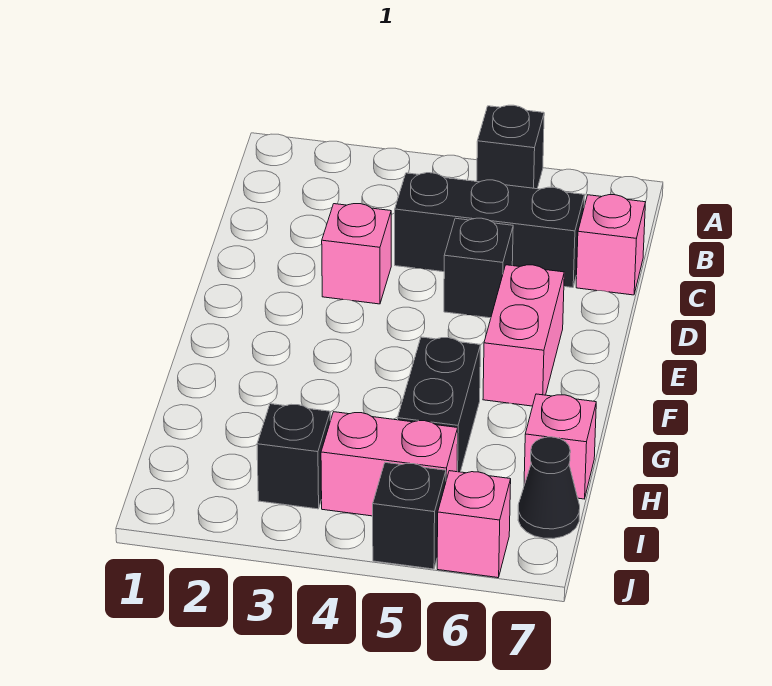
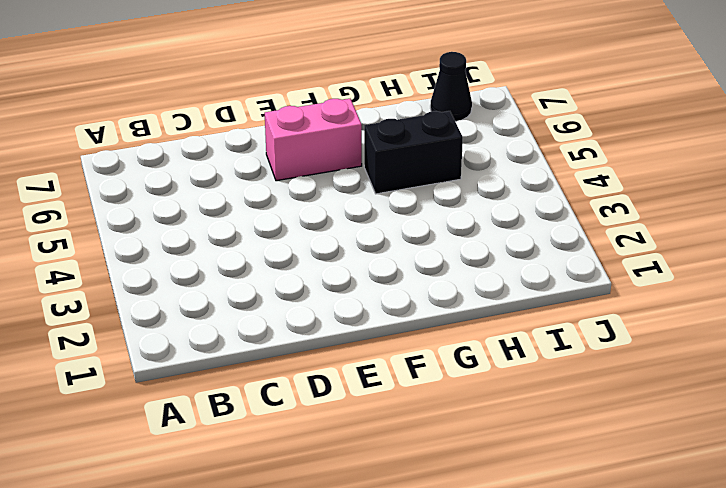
none -> black 1x1 brick [477,105,544,189]
none -> black 1x3 brick [395,173,584,288]
none -> pink 1x1 brick [576,195,645,295]

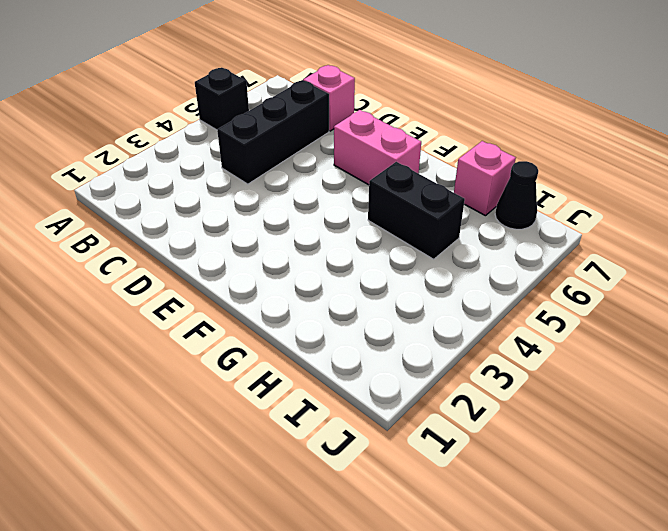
none -> pink 1x1 brick [322,204,391,304]
none -> black 1x1 brick [444,218,513,318]
none -> black 1x1 brick [257,404,330,509]

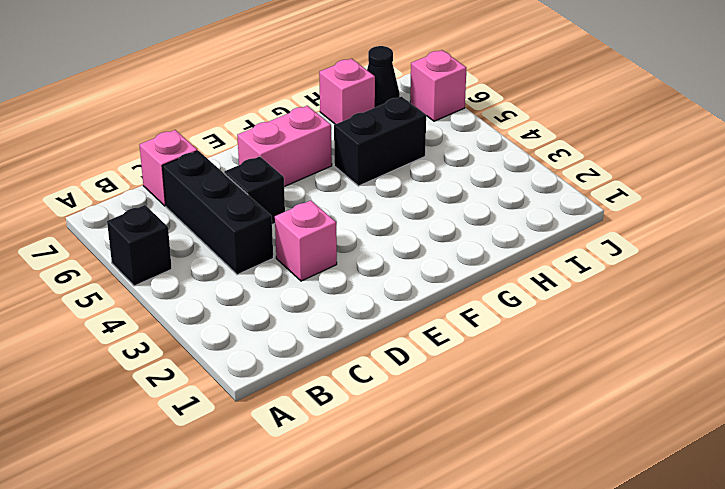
none -> black 1x1 brick [257,404,330,509]
none -> pink 1x2 brick [321,412,458,516]
none -> black 1x1 brick [373,463,446,569]

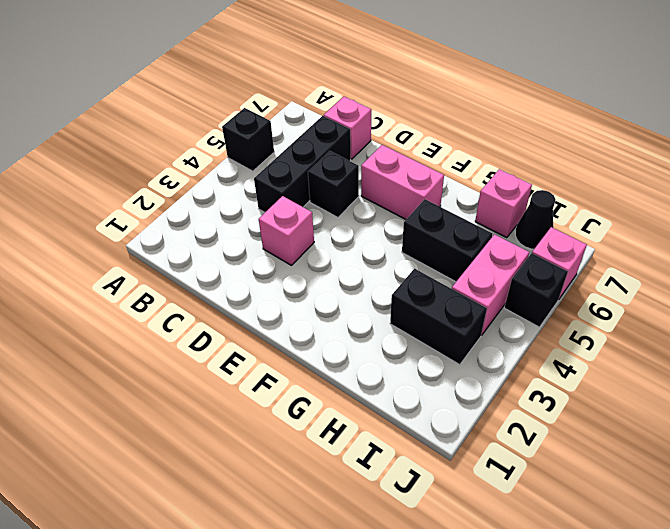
black 1x2 brick [390,269,487,365] -> black 1x1 brick [257,404,330,509]

